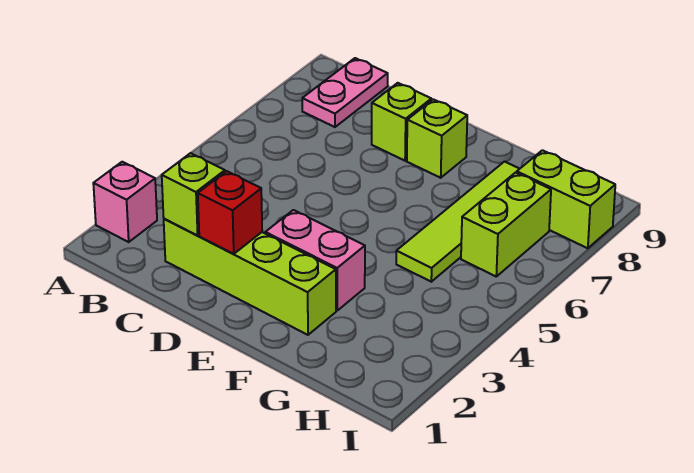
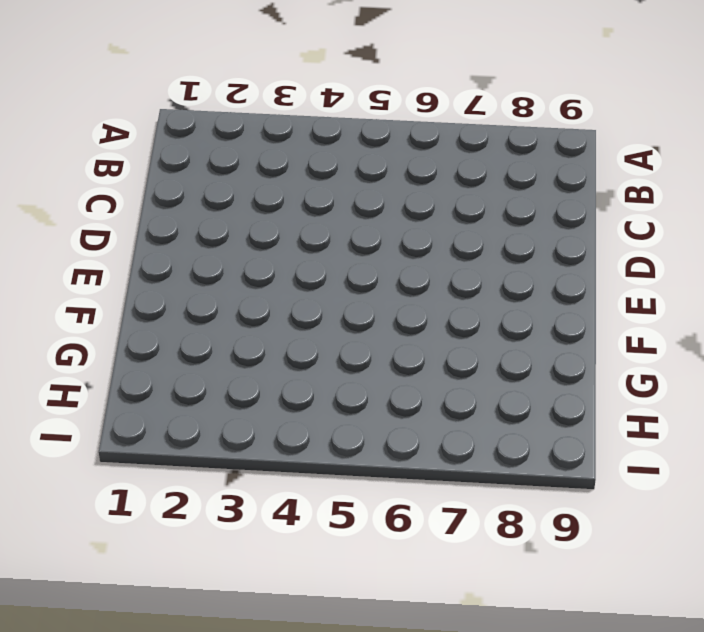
none -> pink 1x1 brick [93,162,157,242]
none -> pink 1x2 plate [302,58,388,127]

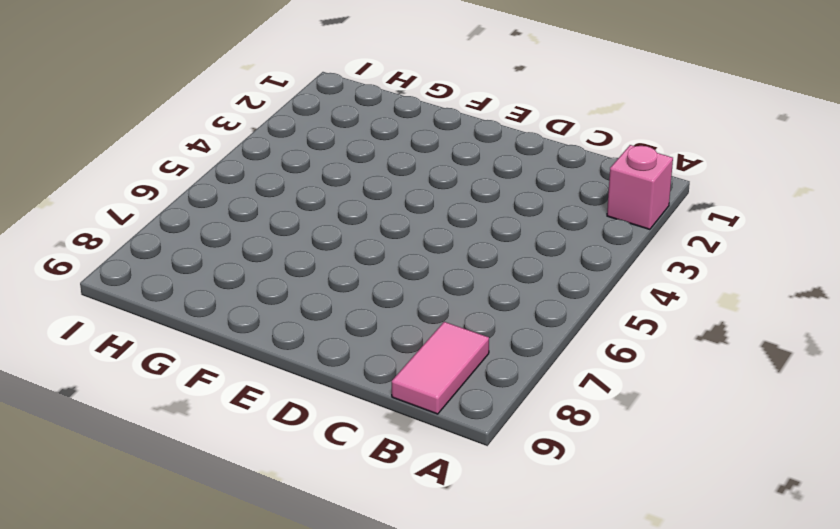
pink 1x2 tile [392,322,489,414] -> pink 1x2 plate [302,58,388,127]
none -> lime 1x4 brick [164,219,336,335]
none -> lime 1x1 brick [372,83,431,161]

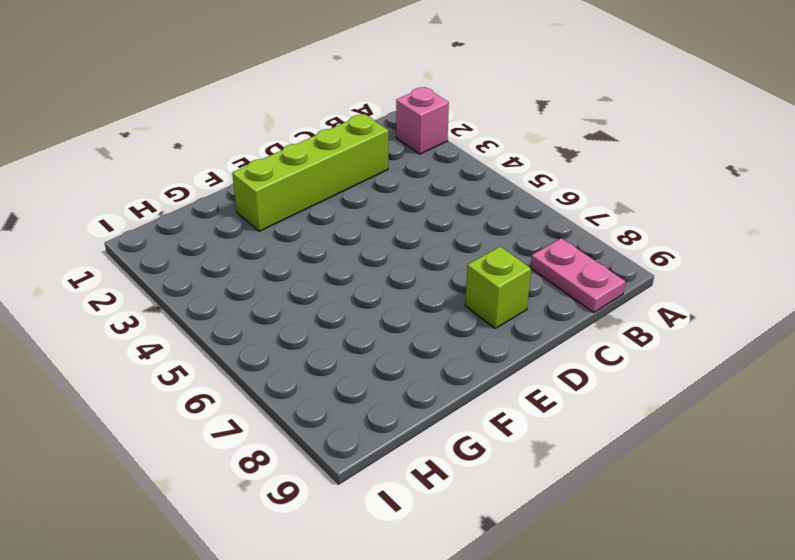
none -> pink 1x2 brick [265,210,365,310]
none -> lime 1x1 brick [407,99,467,178]

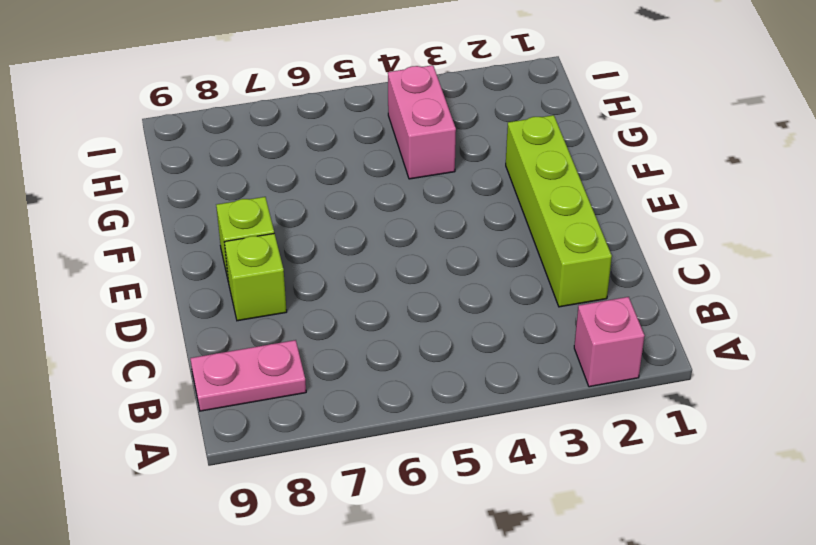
pink 1x2 brick [388,65,456,179] -> pink 1x2 brick moved to [265,210,365,310]
none -> lime 1x4 tile [396,162,519,282]
none -> lime 1x2 brick [461,173,551,276]

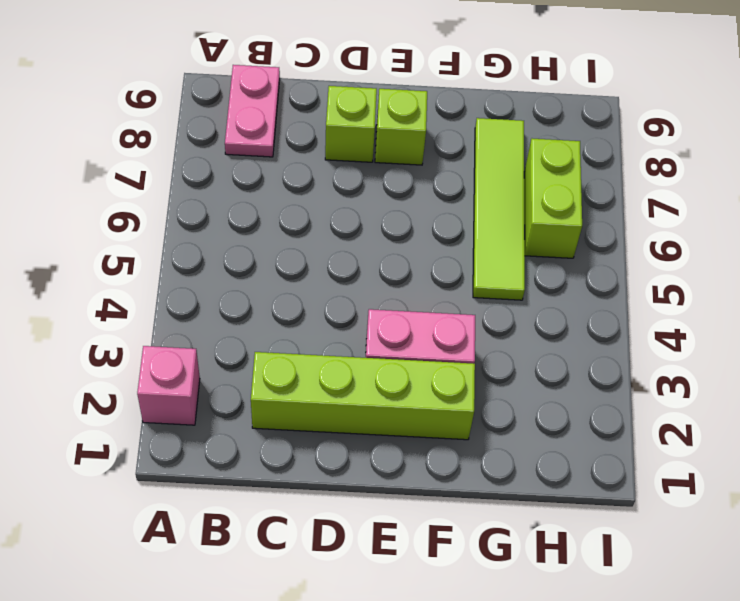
none -> lime 1x2 brick [517,150,615,248]
none -> lime 1x1 brick [162,153,225,235]

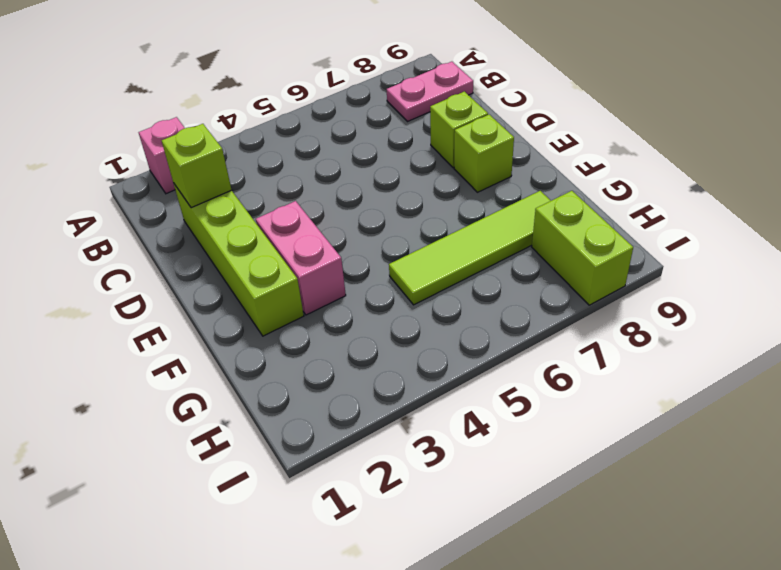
none -> lime 1x2 brick [461,173,551,276]
none -> red 1x1 brick [198,171,262,254]

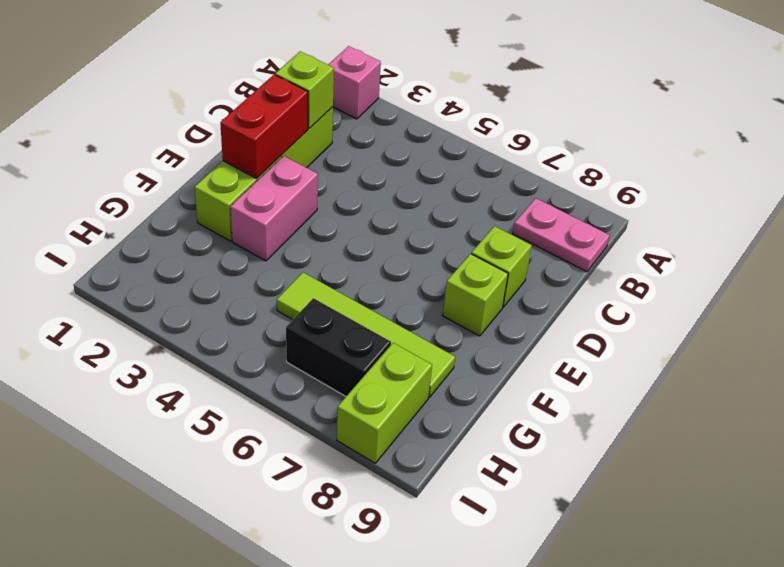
red 1x2 brick [220,75,308,179] -> red 1x1 brick [198,171,262,254]
black 1x2 brick [286,298,391,396] -> lime 1x2 brick [461,173,551,276]

